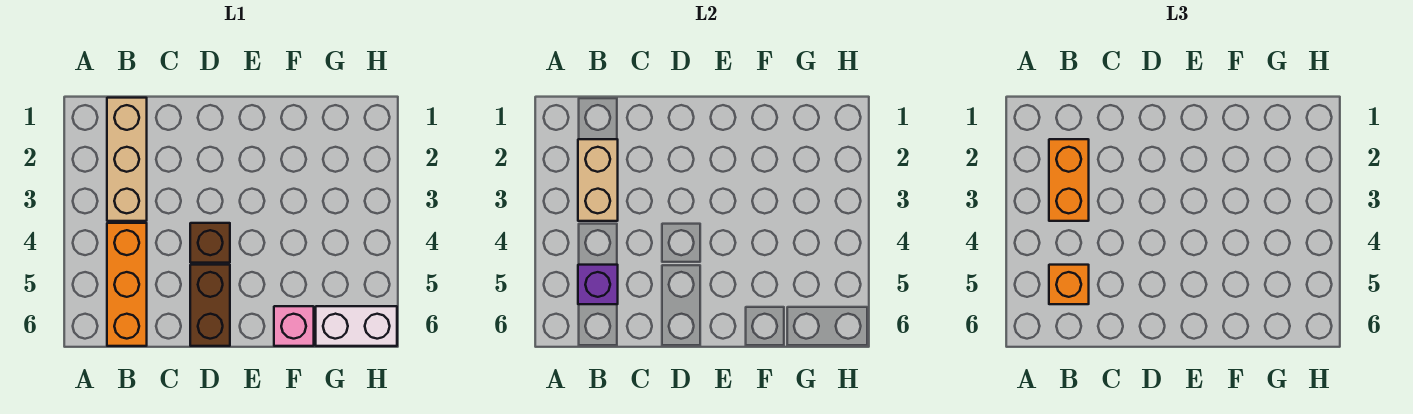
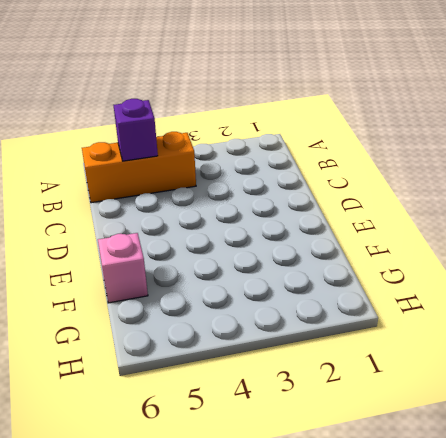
none -> tan 1x3 brick [107,98,147,221]
none -> brown 1x1 brick [190,223,230,263]

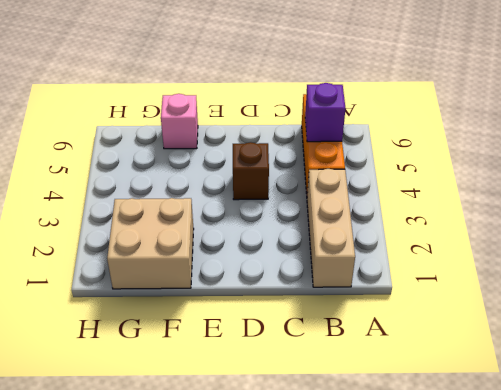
tan 2x2 brick [107,198,194,289] -> none
none -> brown 1x2 brick [190,265,230,346]
none -> white 1x2 brick [316,306,397,346]

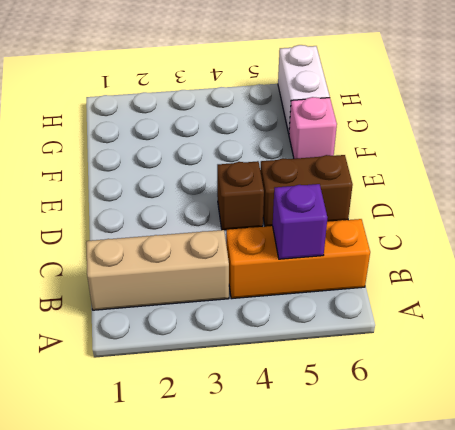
none -> tan 1x2 brick [578,139,618,221]
none -> orange 1x2 brick [1049,139,1089,221]

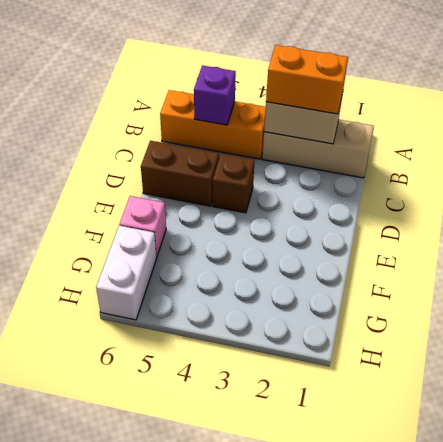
none -> orange 1x1 brick [1049,265,1089,304]

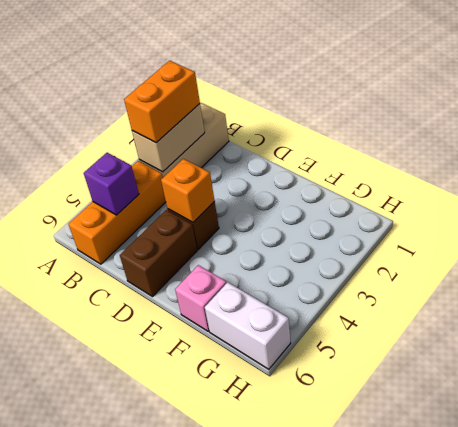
orange 1x1 brick [161,159,215,223] -> orange 1x1 brick moved to [1049,265,1089,304]

